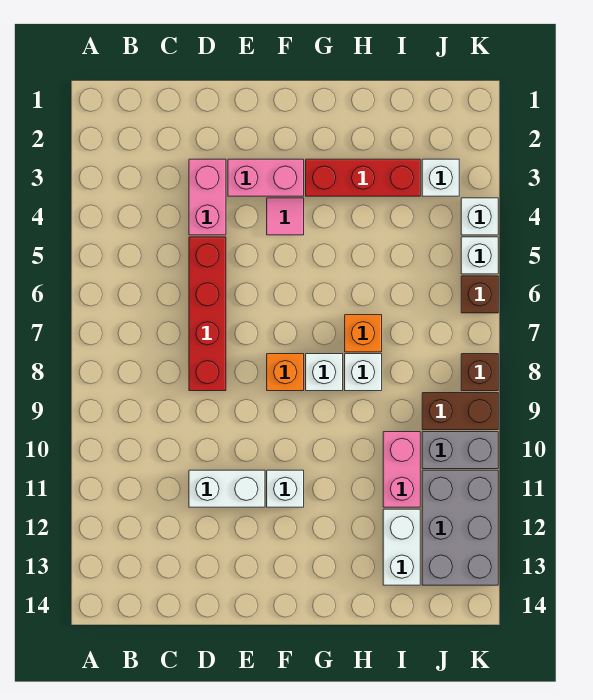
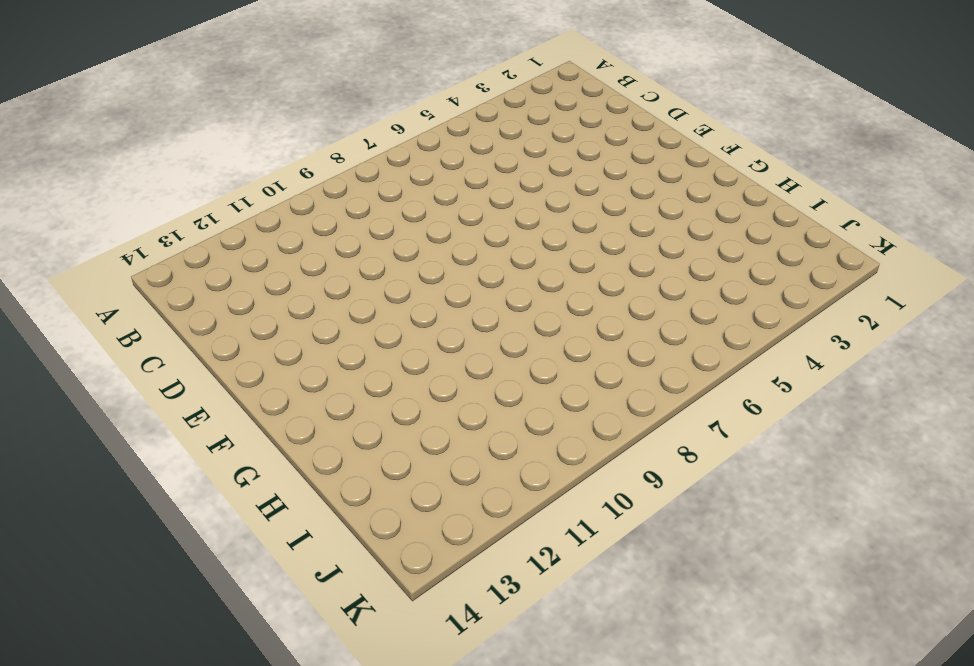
none -> pink 1x2 brick [189,159,226,235]
none -> red 1x4 brick [189,237,226,391]
none -> white 1x2 brick [189,470,265,507]

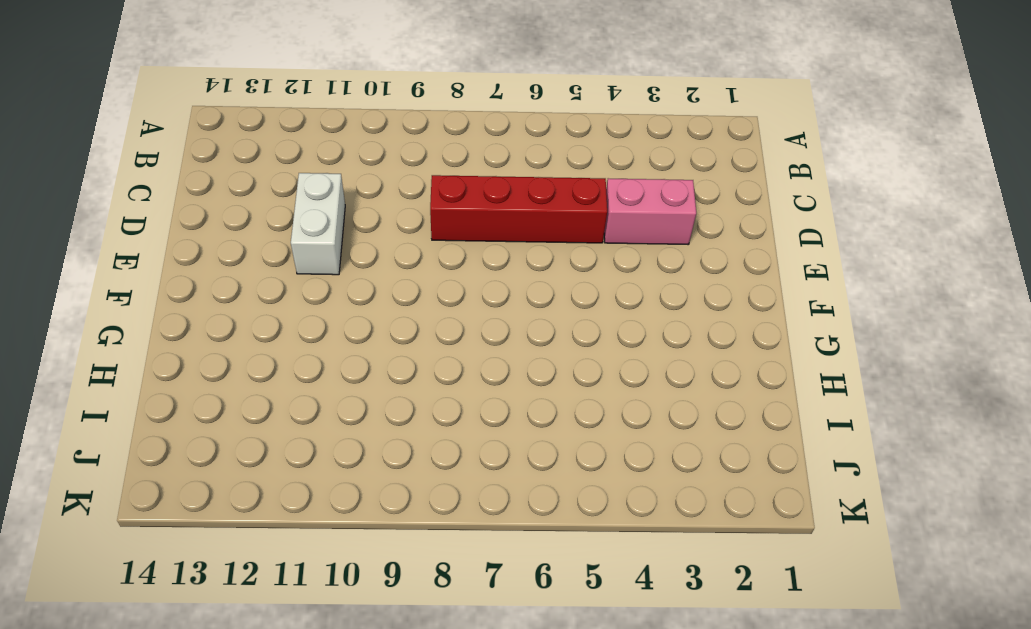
none -> pink 1x2 brick [228,159,304,196]
none -> pink 1x1 tile [267,198,304,235]
none -> orange 1x1 brick [267,354,304,391]

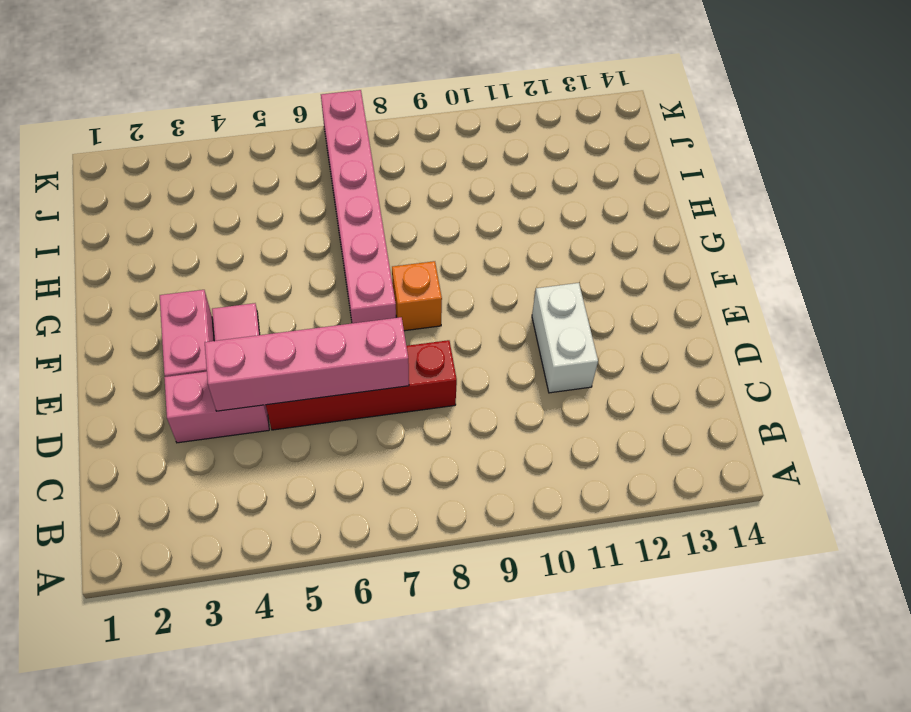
pink 1x4 brick [205,317,409,411] -> none
pink 1x6 brick [321,90,396,323] -> orange 1x1 brick [345,315,382,352]
none -> white 1x1 brick [267,470,304,507]
none -> red 1x3 brick [306,159,420,196]
none -> white 1x1 brick [306,354,343,391]

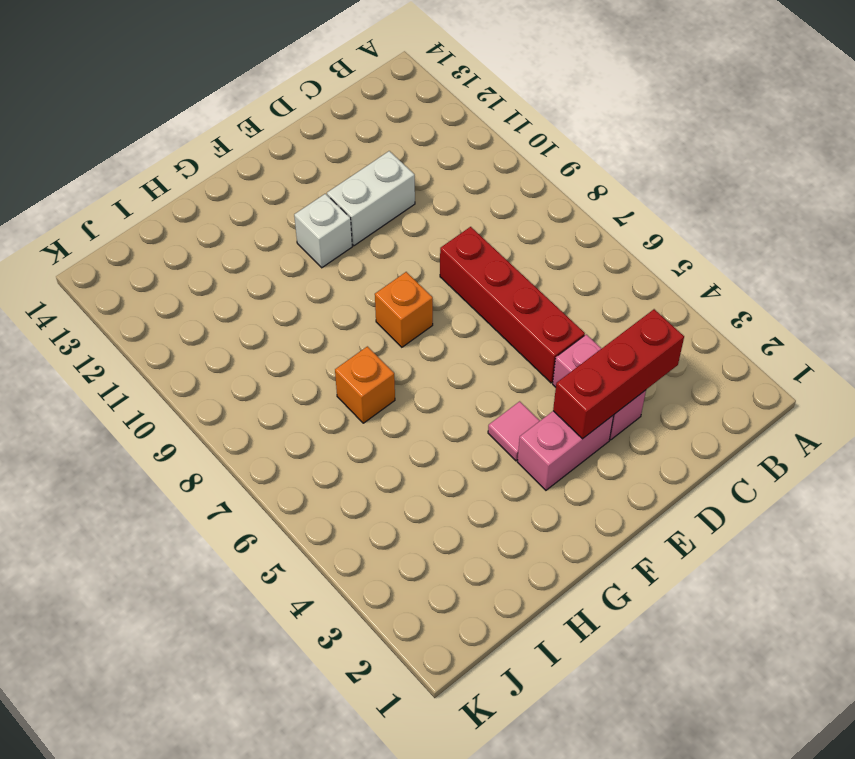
red 1x3 brick [553,309,684,439] -> red 1x3 brick moved to [306,159,420,196]
none -> white 1x1 brick [306,354,343,391]
none -> white 1x1 brick [345,354,382,391]
none -> pink 1x2 brick [383,432,420,507]

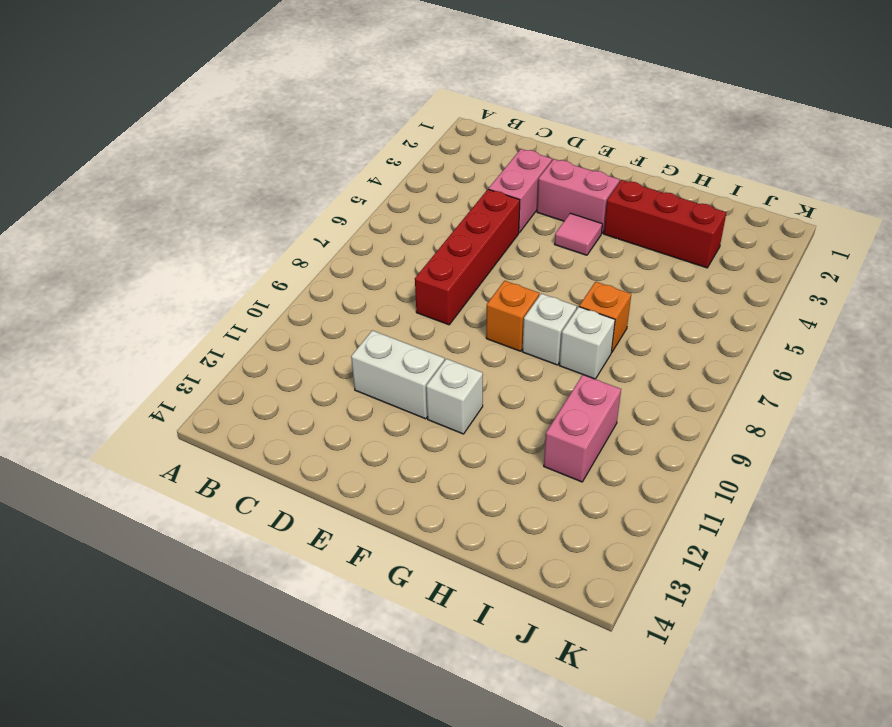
none -> white 1x2 brick [383,509,420,585]
none -> white 1x1 brick [422,159,459,196]
none -> brown 1x2 brick [422,393,498,430]

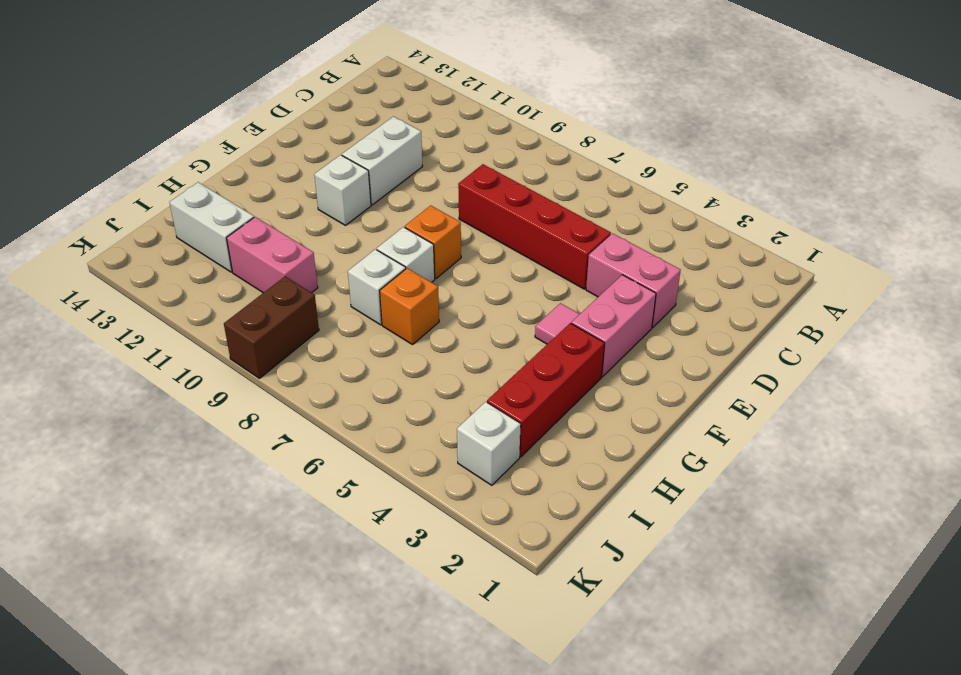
none -> grey 1x2 brick [422,432,498,469]
none -> grey 2x3 brick [422,470,498,585]
none -> white 1x1 brick [461,198,498,235]

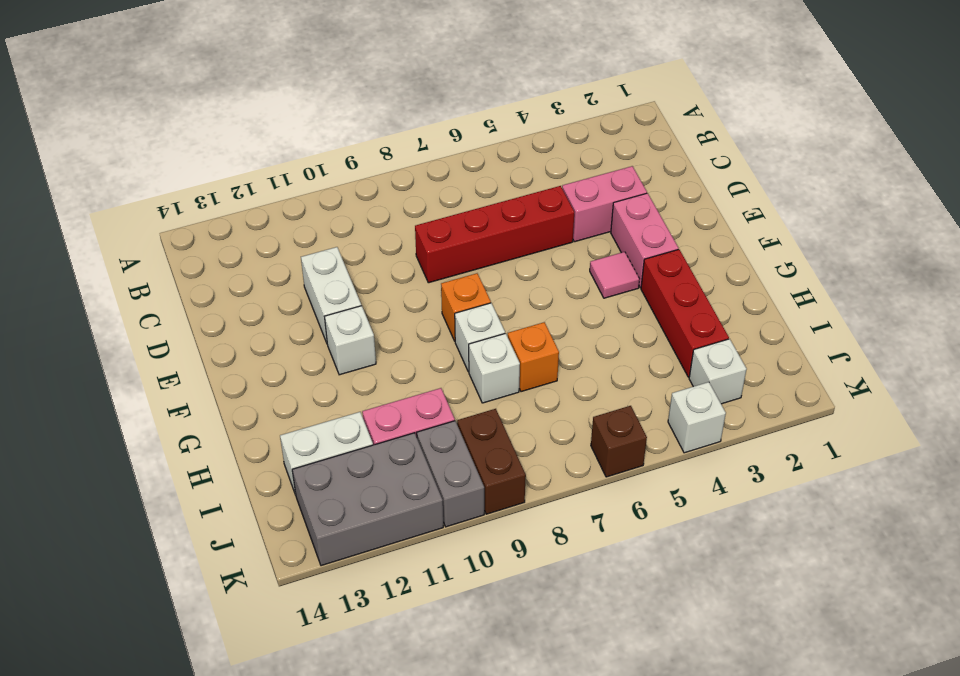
none -> white 1x1 brick [461,237,498,274]
none -> brown 1x1 brick [461,354,498,391]

